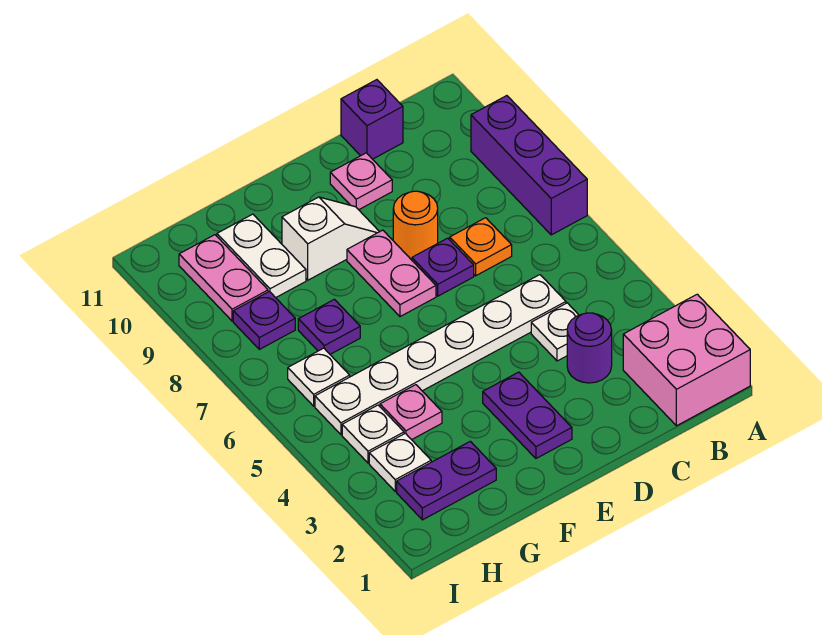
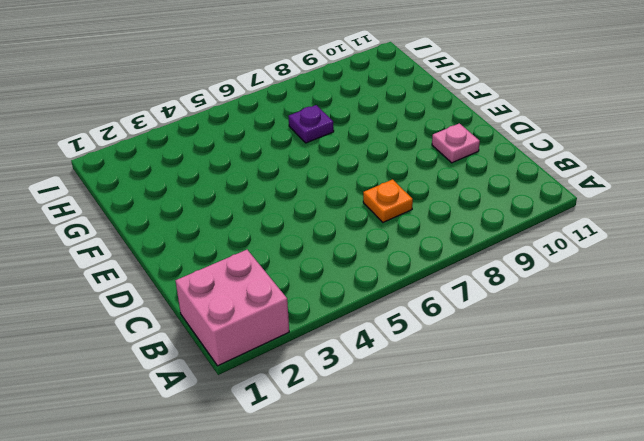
none -> purple 1x3 brick [471,96,587,235]
none -> purple 1x1 round brick [567,313,612,383]
none -> white 1x1 plate [531,303,579,361]

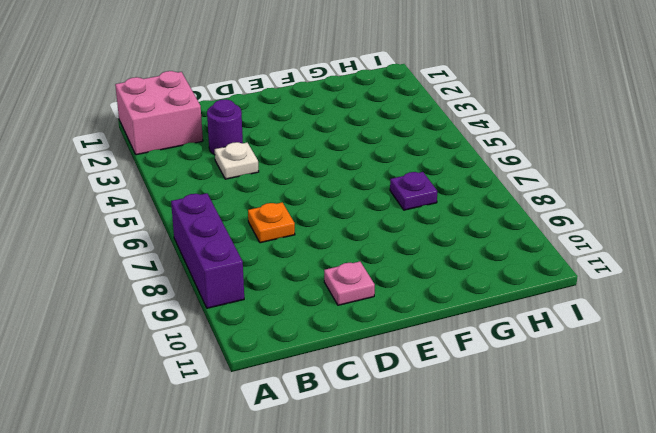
none -> white 1x6 plate [315,275,566,435]
none -> purple 1x1 brick [341,80,403,159]
none -> purple 1x1 plate [412,238,474,296]

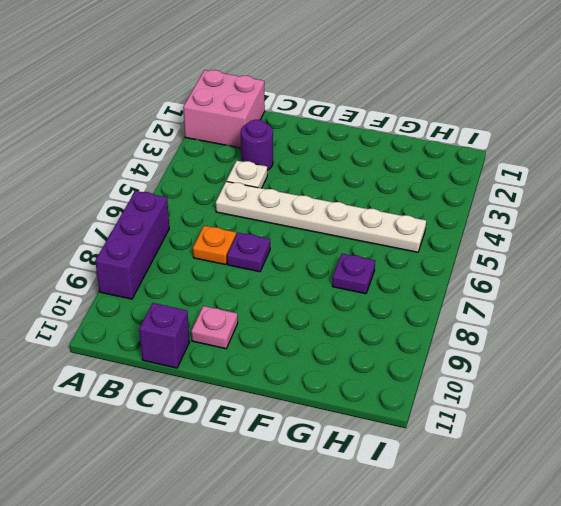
none -> orange 1x1 round brick [393,191,438,260]
none -> purple 1x2 plate [483,372,572,458]
none -> pink 1x2 plate [347,230,436,317]

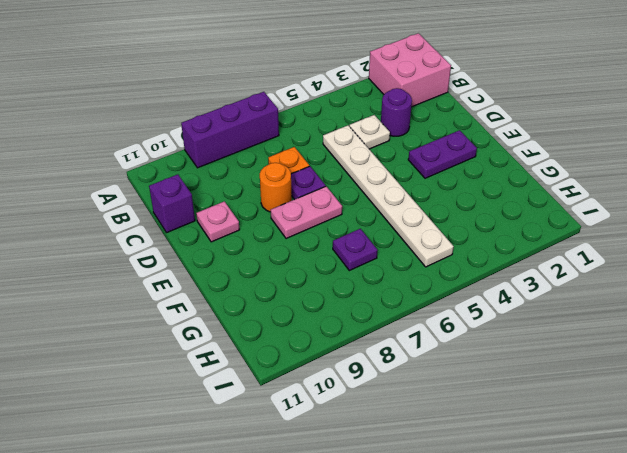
none -> white 1x2 slope [282,197,379,280]
none -> purple 1x2 plate [397,441,496,520]
none -> pink 1x1 plate [380,385,442,440]

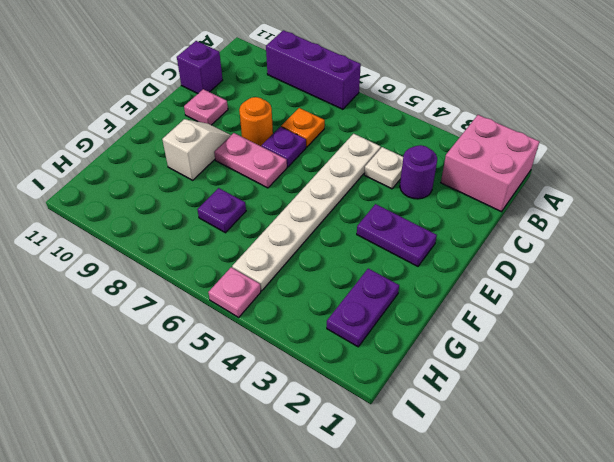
pink 1x1 plate [208,267,261,317] -> pink 1x1 plate moved to [380,385,442,440]
none -> white 1x2 plate [217,214,306,298]
none -> white 1x1 plate [369,433,431,491]
none -> white 1x1 plate [342,405,404,463]

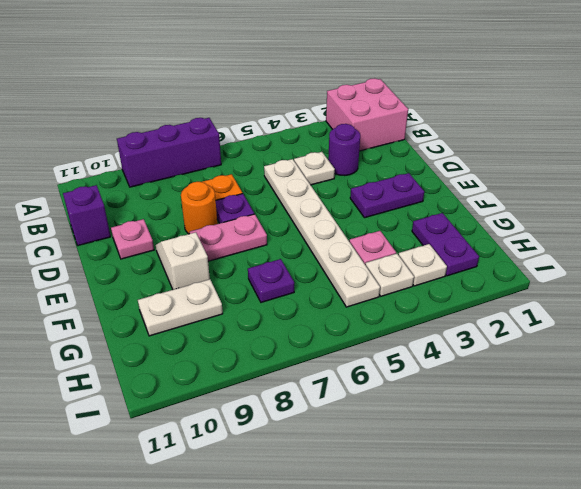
none -> white 1x1 plate [288,348,350,406]
none -> purple 1x1 plate [233,291,295,349]
none -> pink 1x2 plate [179,235,268,321]

